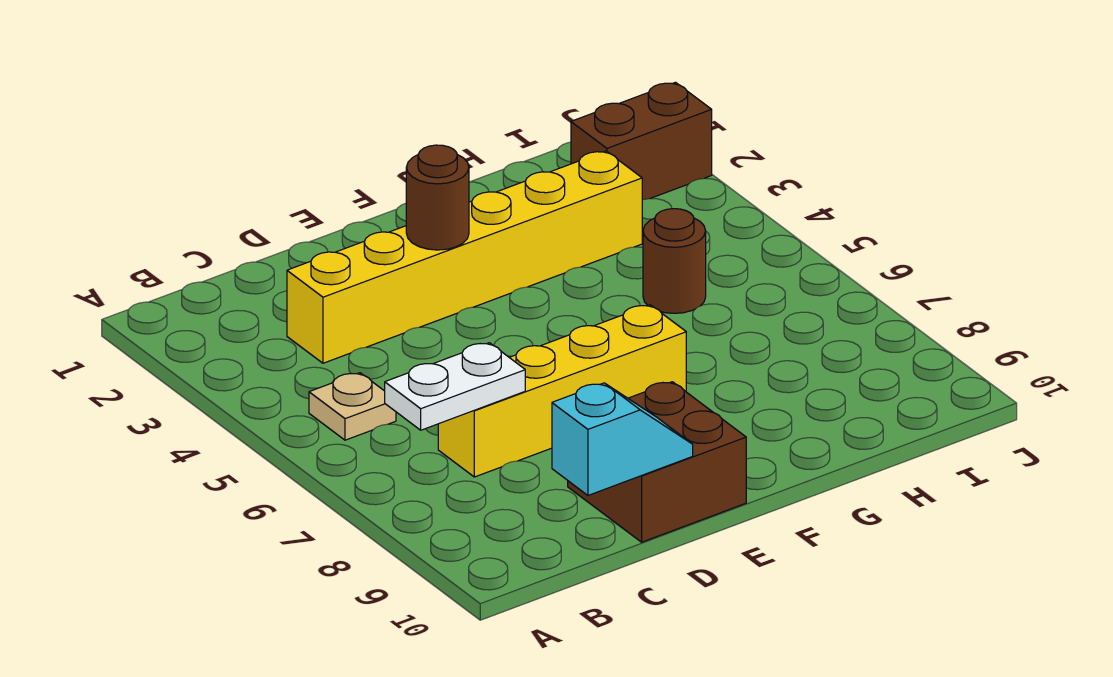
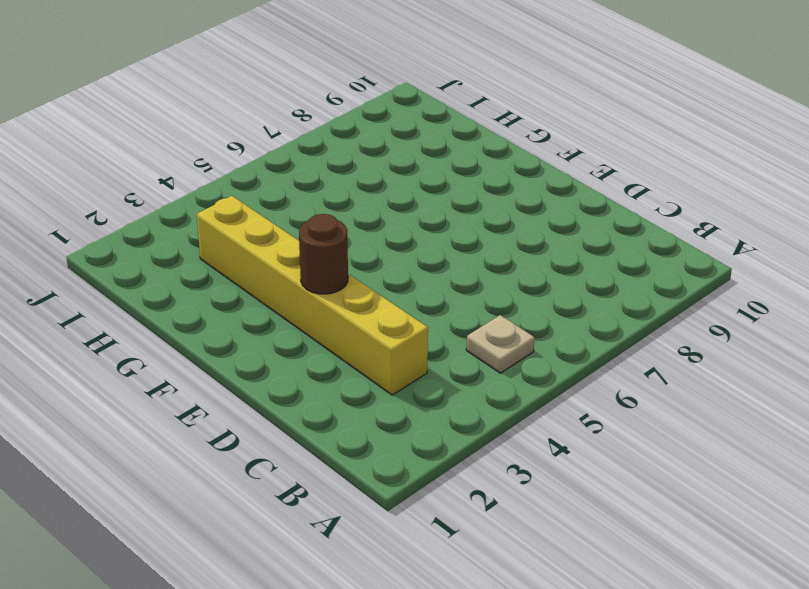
none -> yellow 1x4 brick [438,305,686,477]
none -> brown 2x2 brick [568,382,746,542]

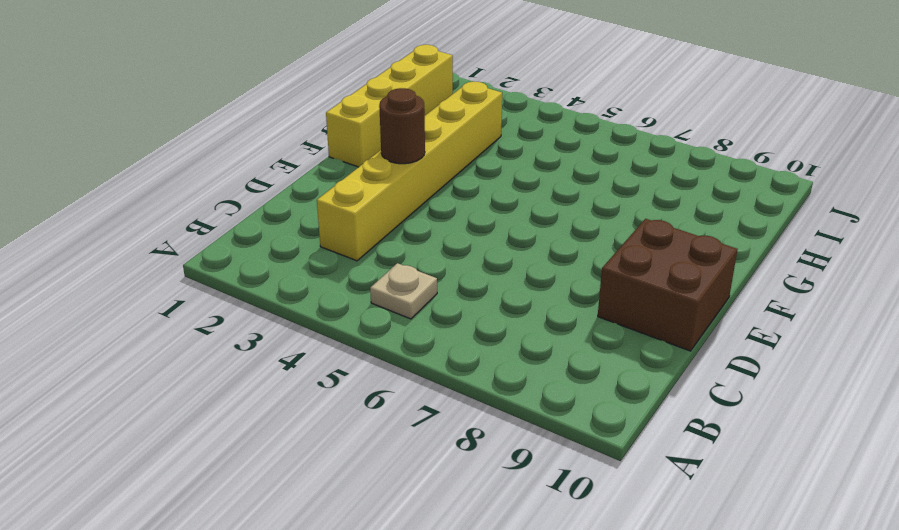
yellow 1x4 brick [326,45,453,167] -> yellow 1x4 brick moved to [438,305,686,477]
none -> brown 1x1 round brick [643,209,706,313]
none -> brown 1x2 brick [571,82,712,200]

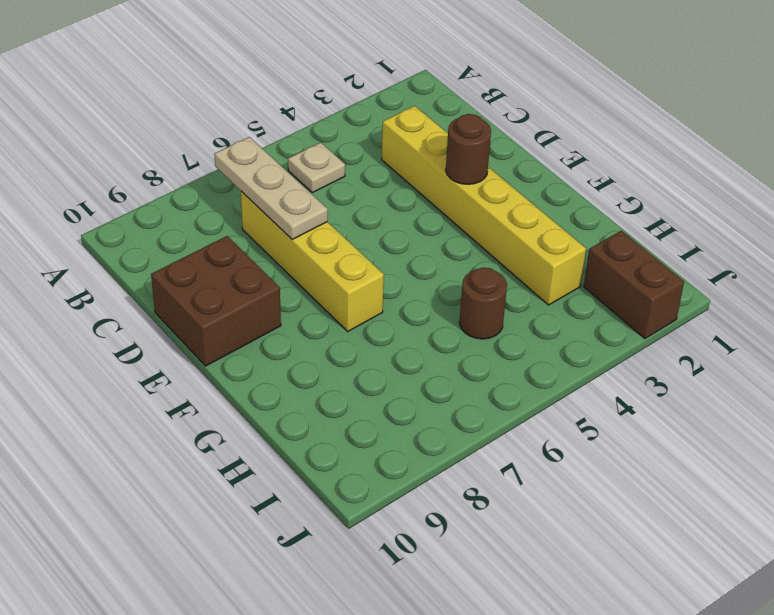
tan 1x3 plate [214,137,328,239] -> white 1x2 plate [385,343,525,430]
none -> cyan 1x2 slope [552,383,693,495]

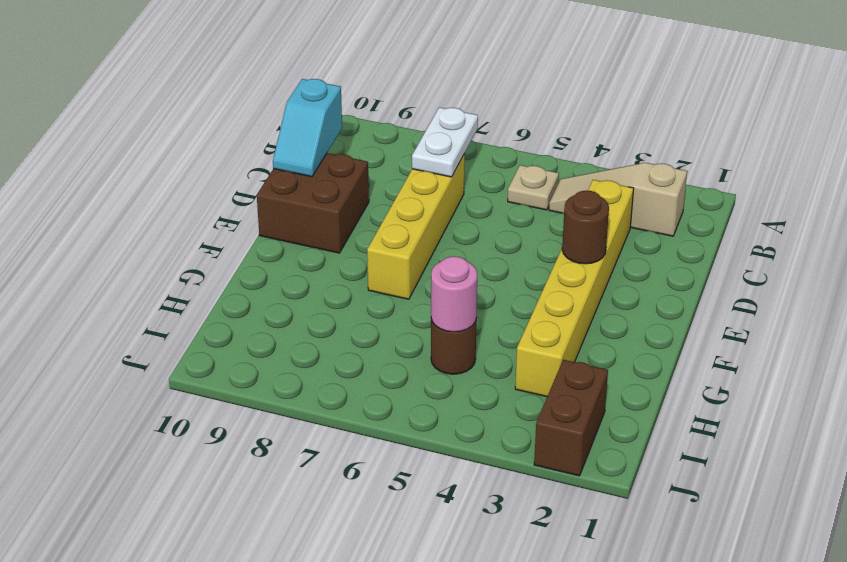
tan 1x3 slope [549,163,687,236] -> none
pink 1x1 round brick [431,256,477,332] -> none

